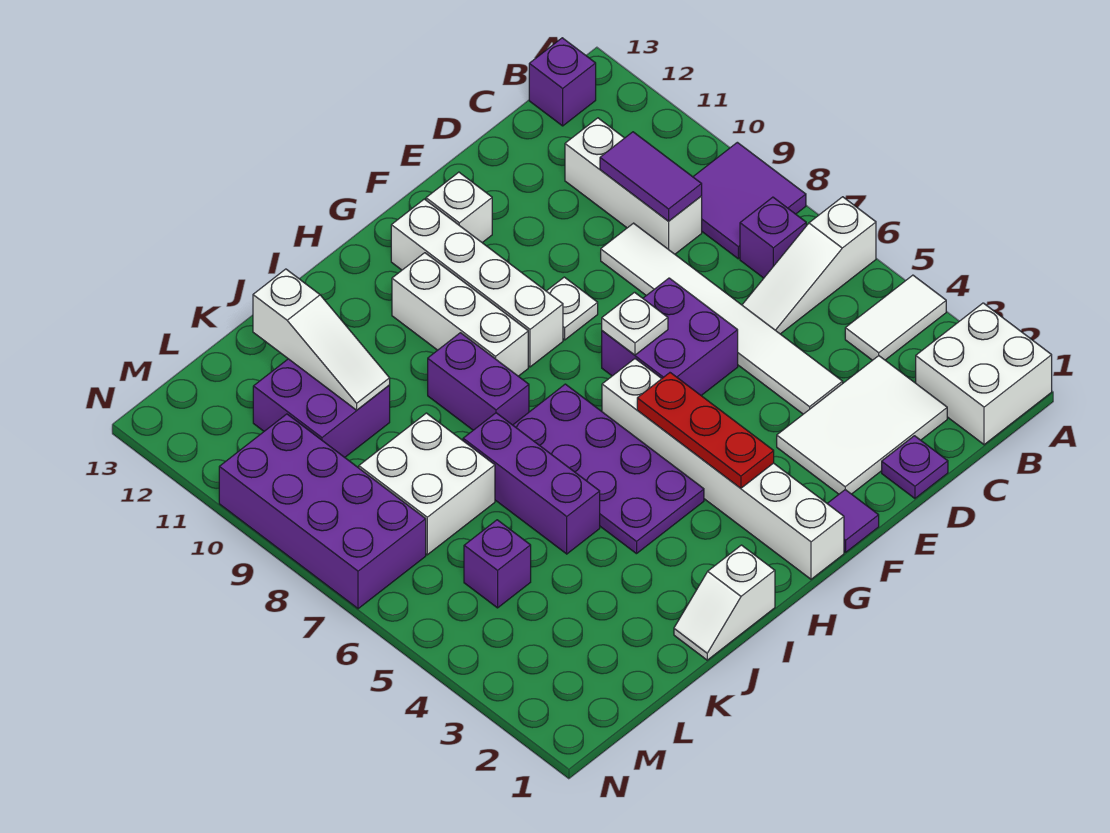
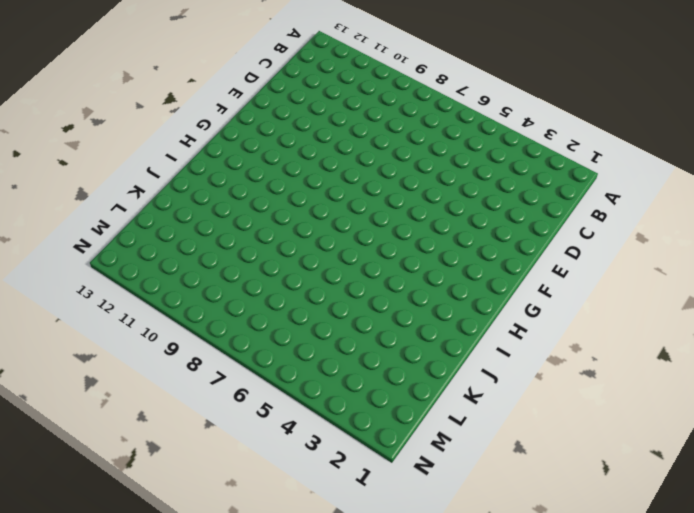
none -> white 2x2 brick [916,303,1052,445]
none -> white 1x2 tile [845,275,946,360]
none -> white 1x3 slope [742,197,876,334]

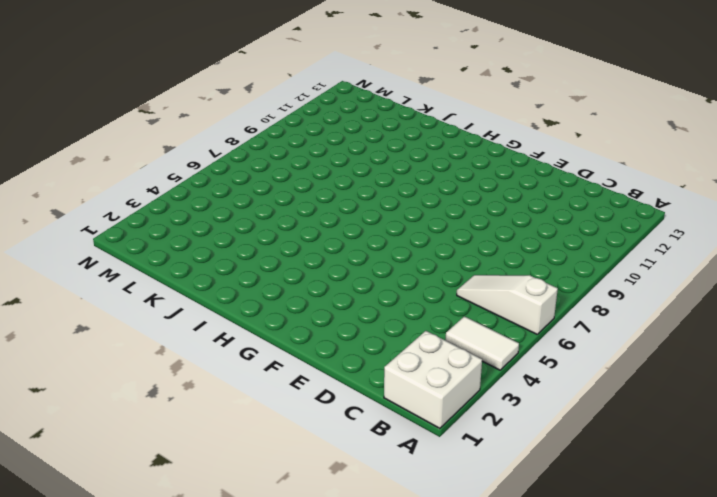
none -> purple 2x2 tile [693,142,806,259]
none -> purple 1x1 brick [740,197,806,278]
none -> purple 1x1 brick [529,38,596,126]

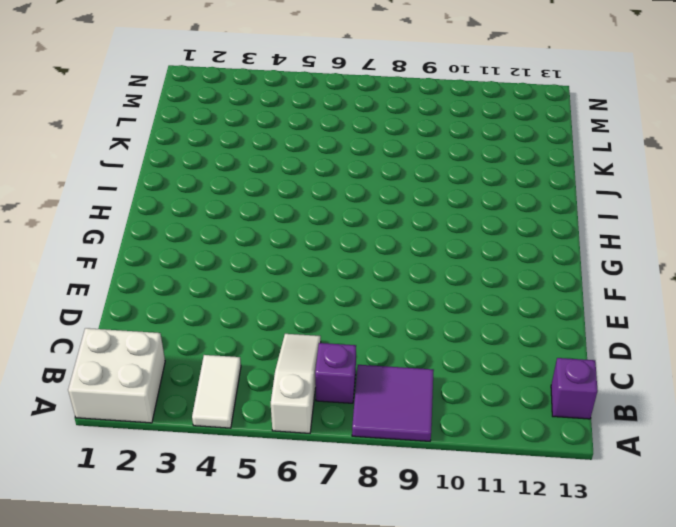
none -> white 2x3 tile [777,356,947,494]
none -> white 1x3 brick [565,118,702,254]
none -> purple 1x1 plate [882,436,948,498]

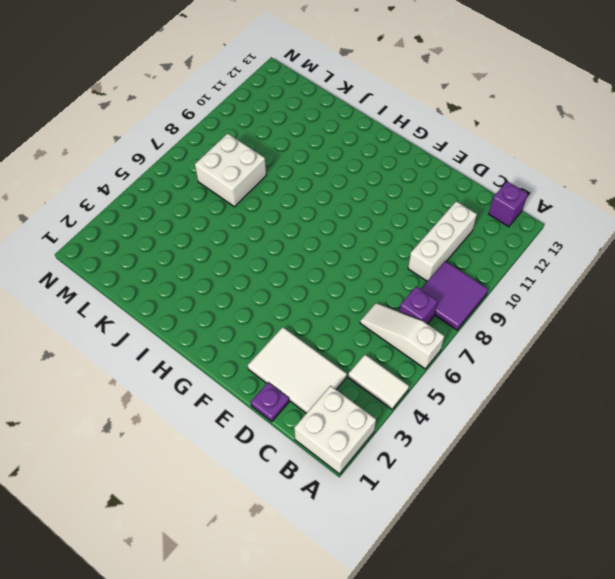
none -> white 1x6 tile [601,223,843,414]
none -> purple 2x2 brick [602,278,738,395]
none -> purple 1x1 tile [827,490,879,552]

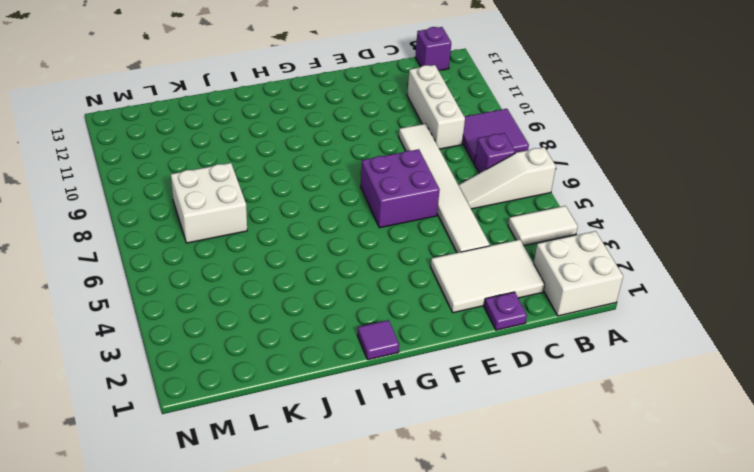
purple 1x1 tile [358,320,399,360] -> purple 1x1 tile moved to [827,490,879,552]
none -> white 1x1 plate [547,277,598,340]
none -> white 1x1 brick [426,172,492,243]
none -> white 1x6 brick [602,359,844,579]

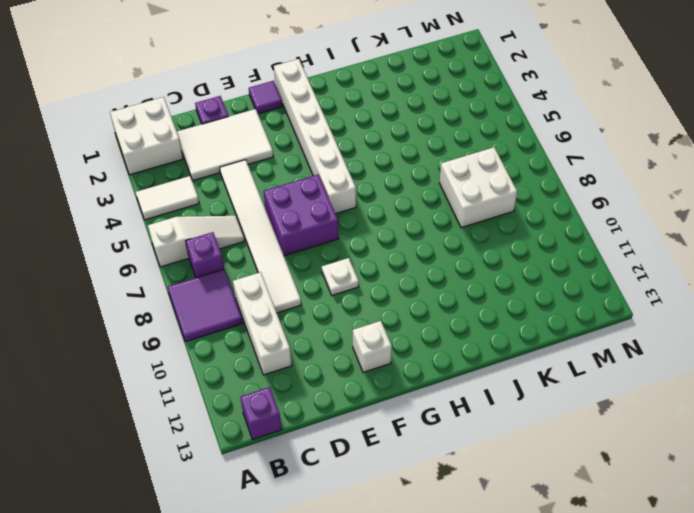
none -> white 1x4 brick [391,199,563,367]
none -> purple 2x4 plate [513,384,704,554]
none -> white 1x3 brick [392,253,528,376]

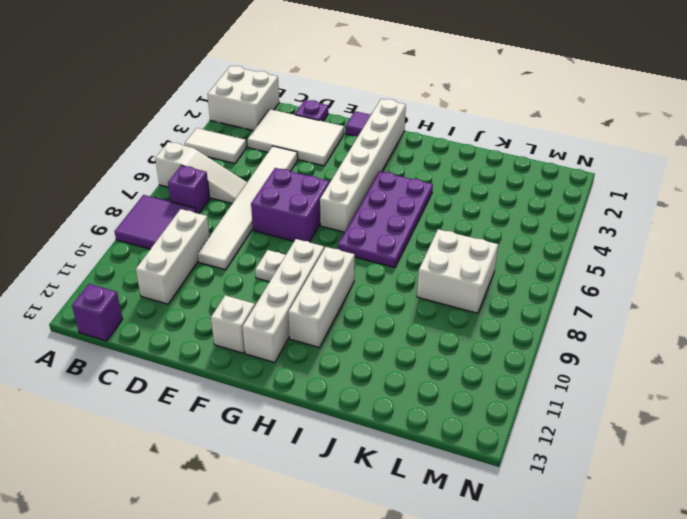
none -> white 1x2 slope [674,545,775,660]
none -> purple 1x2 brick [428,333,529,430]
none -> purple 1x3 brick [463,413,600,554]

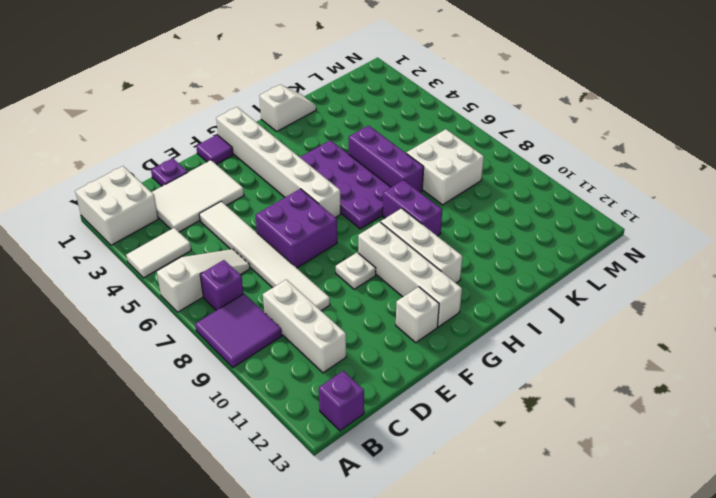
none -> purple 2x2 brick [253,359,390,457]
none -> purple 1x1 brick [464,520,531,608]
none -> purple 2x4 brick [219,414,426,609]

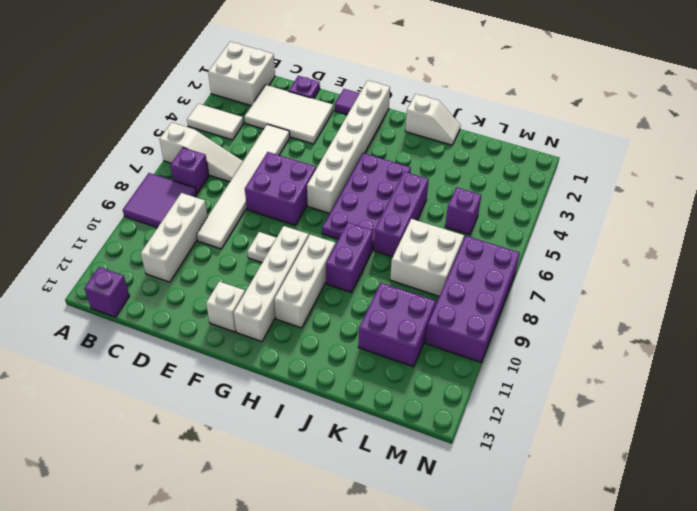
none -> purple 1x2 tile [600,132,702,221]
none -> white 1x1 plate [602,292,668,355]
none -> red 1x3 plate [637,373,774,488]

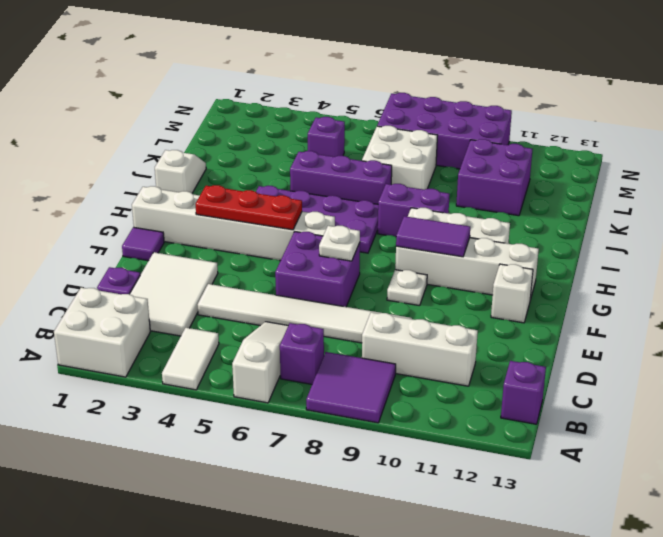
purple 1x2 tile [396,216,470,257] -> purple 1x2 tile moved to [600,132,702,221]
none -> white 1x3 slope [253,269,390,410]

